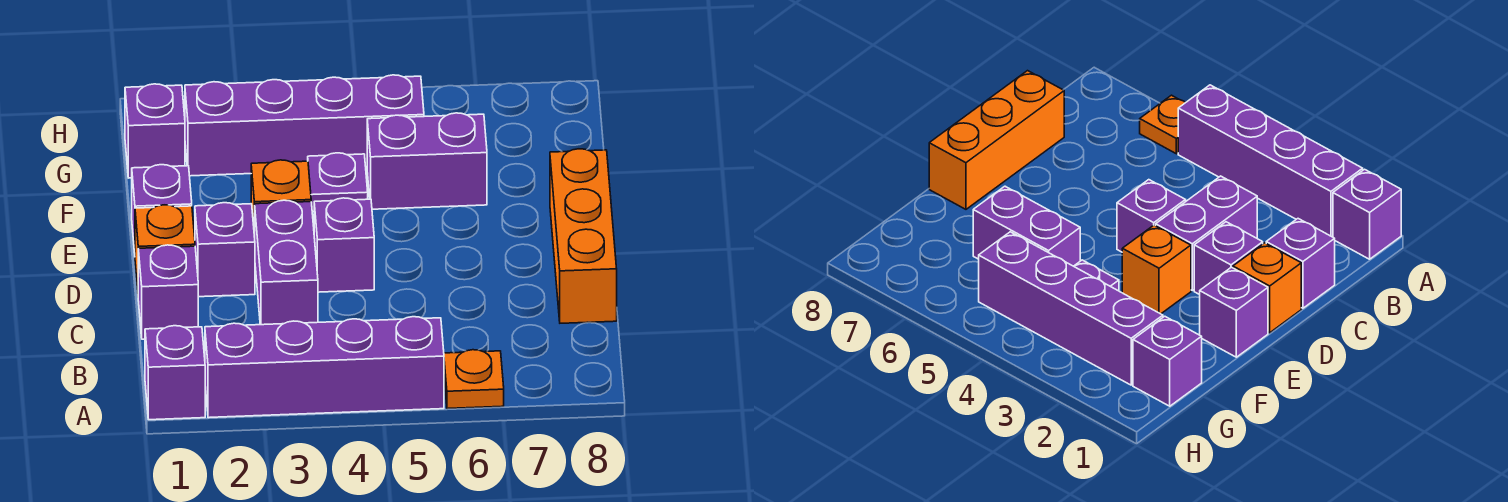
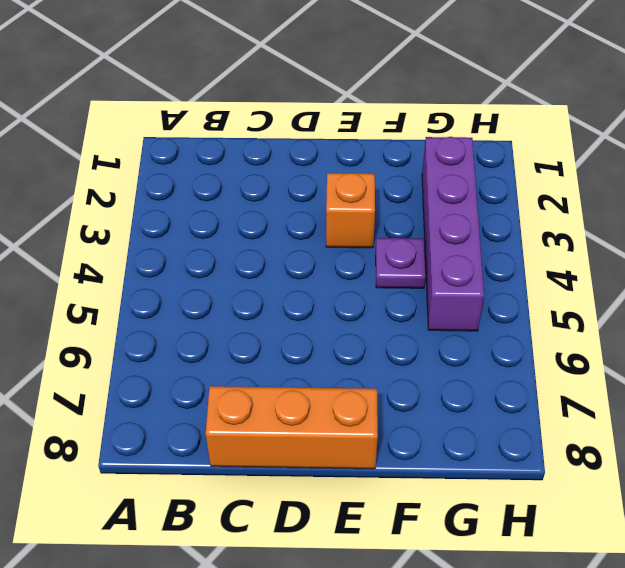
none -> purple 1x1 brick [145,326,205,420]
none -> purple 1x4 brick [205,317,444,418]
none -> orange 1x1 plate [444,350,504,409]

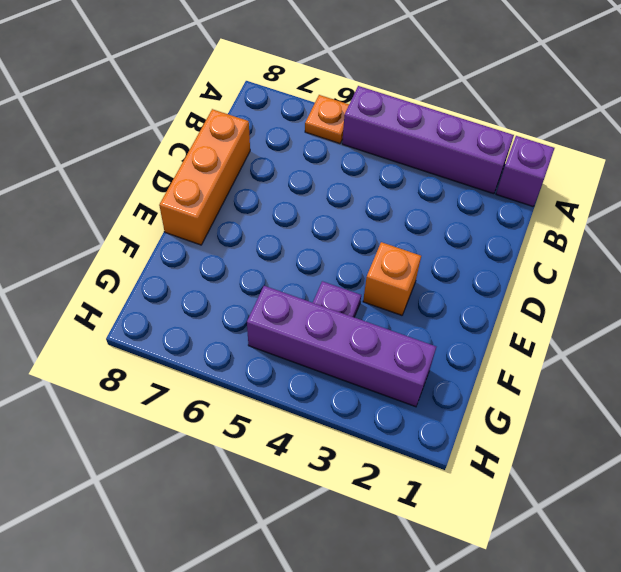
none -> purple 1x1 brick [138,245,198,339]
none -> purple 1x2 brick [255,200,318,325]
none -> orange 1x1 brick [135,205,195,289]

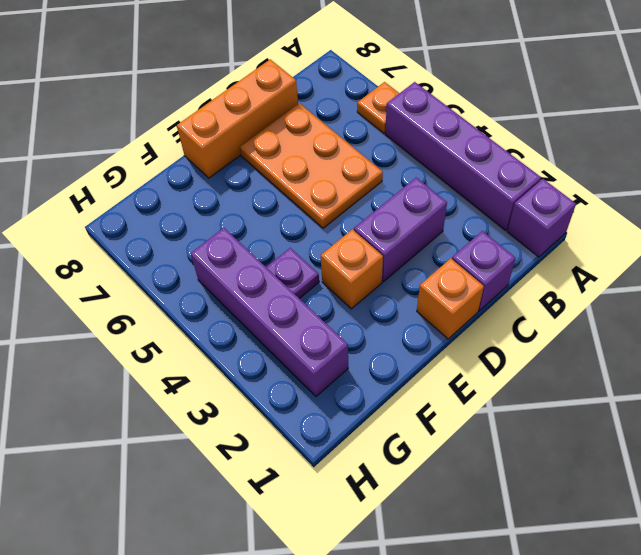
orange 2x3 plate [240,103,383,228] -> none
none -> purple 1x1 brick [195,203,255,297]
none -> purple 1x1 brick [314,198,374,292]
none -> purple 1x1 brick [132,165,192,253]

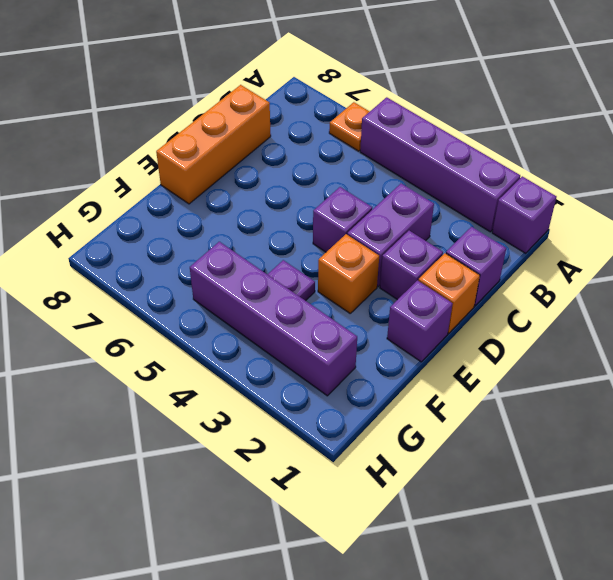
none -> purple 1x2 brick [367,113,487,209]
none -> purple 1x1 brick [125,84,185,178]

